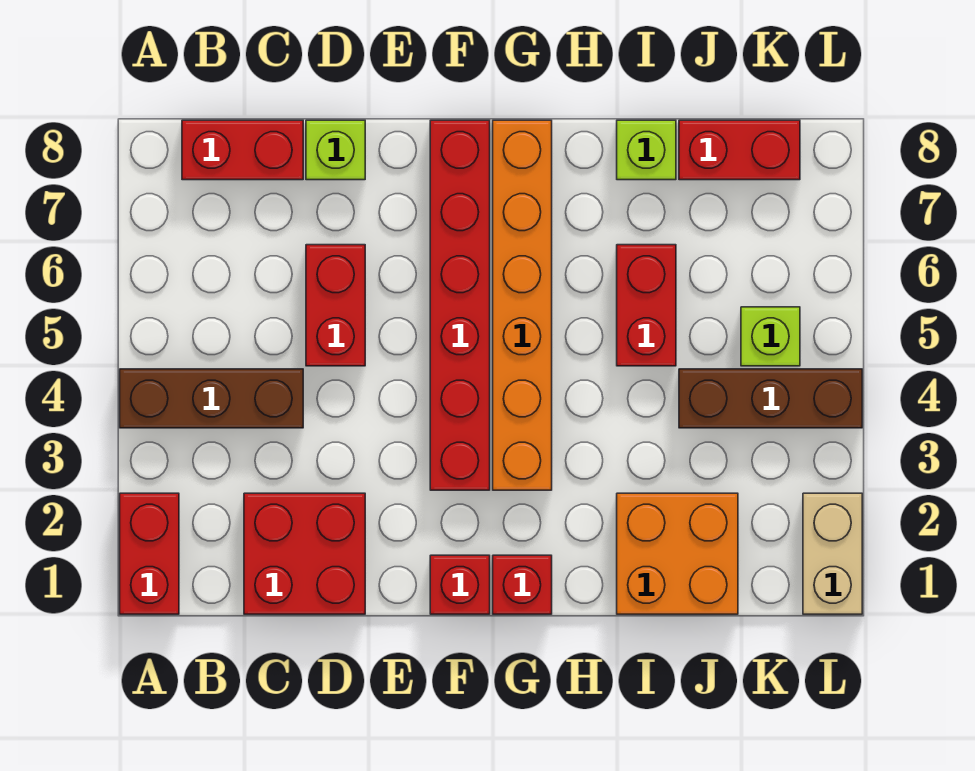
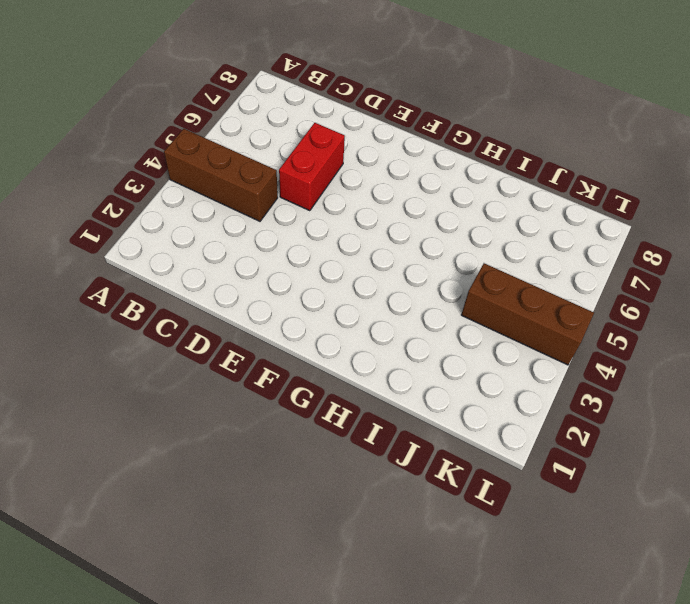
none -> red 1x2 brick [120,493,179,614]
none -> red 1x2 brick [182,120,303,180]
none -> red 2x2 brick [244,493,365,614]

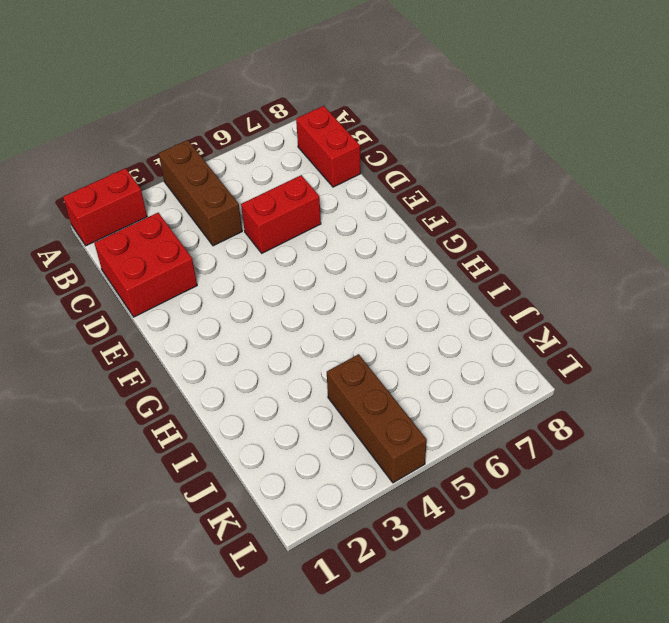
none -> lime 1x1 brick [306,120,365,180]
none -> red 1x1 brick [430,555,490,614]
none -> red 1x6 brick [430,120,490,490]

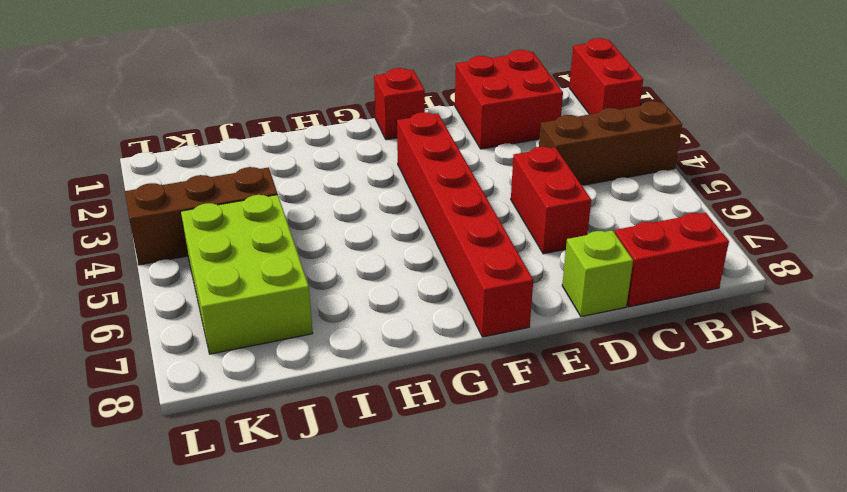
lime 2x3 brick [181,195,313,354] -> lime 1x1 brick [741,307,800,366]
none -> red 1x1 brick [493,555,552,614]
none -> orange 1x6 brick [493,120,552,490]
none -> orange 2x2 brick [617,493,738,614]

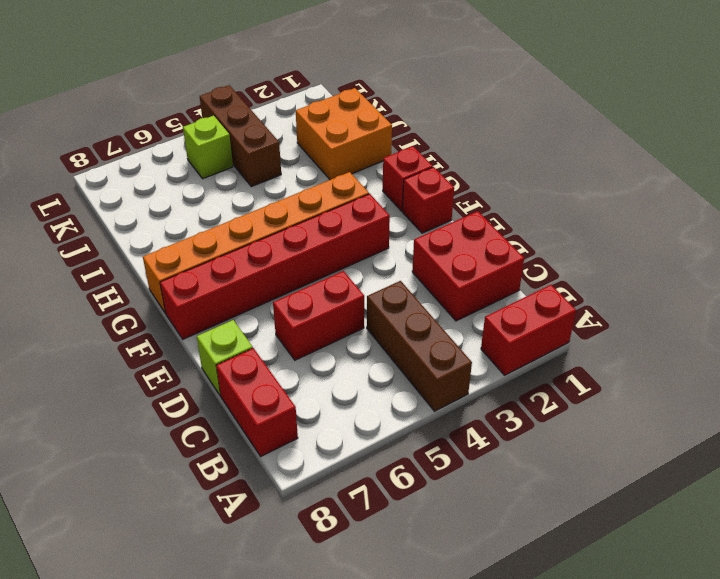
none -> red 1x2 brick [617,245,676,366]
none -> lime 1x1 brick [617,120,676,180]
none -> red 1x2 brick [679,120,800,180]

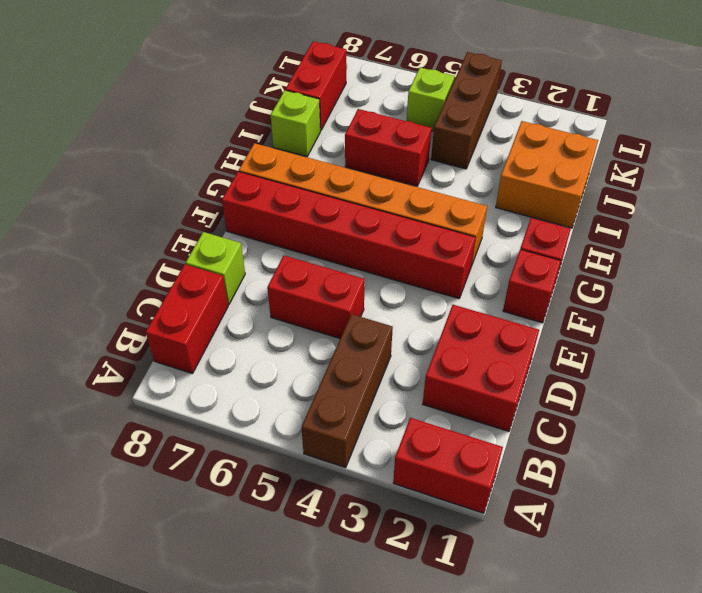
none -> tan 1x2 brick [803,493,862,614]

